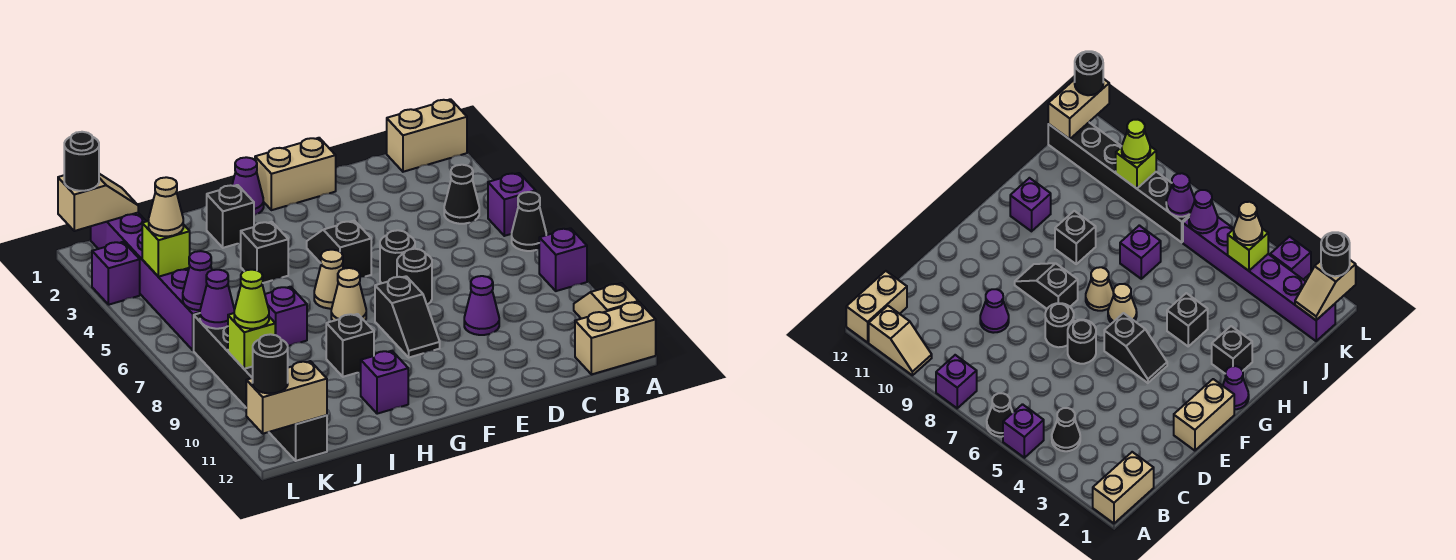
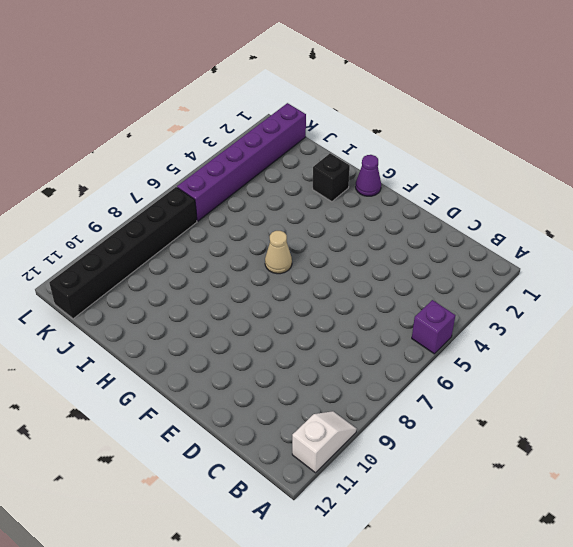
white 1x2 slope [292,411,356,473] -> tan 1x2 slope [574,283,638,319]
none -> tan 1x2 brick [387,99,467,172]
none -> black 1x1 cone [512,192,546,251]
none -> purple 1x1 brick [539,228,587,291]
none -> tan 1x2 brick [575,302,656,374]

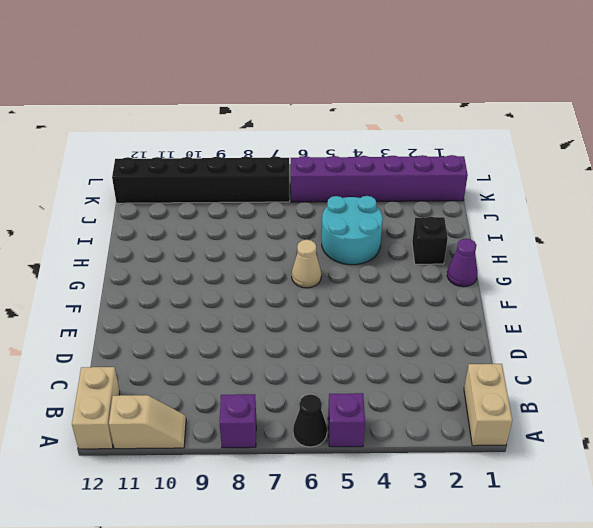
cyan 2x2 round brick [322,196,383,265] -> black 1x1 brick [241,222,288,283]
none -> black 1x1 cone [444,165,479,224]
none -> purple 1x1 cone [464,276,499,335]
none -> tan 1x2 brick [255,138,336,210]
none -> black 1x1 round brick [380,230,415,283]

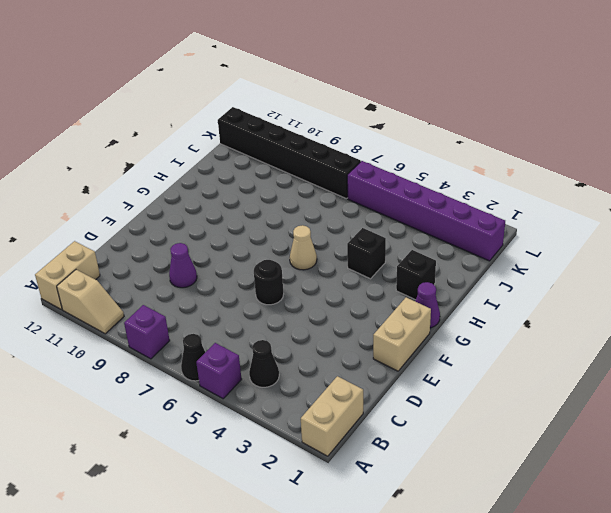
none -> black 1x1 round brick [397,249,432,305]
none -> black 1x2 slope [307,221,371,277]
none -> black 1x2 slope [375,276,440,357]
none -> tan 1x1 cone [331,268,366,321]

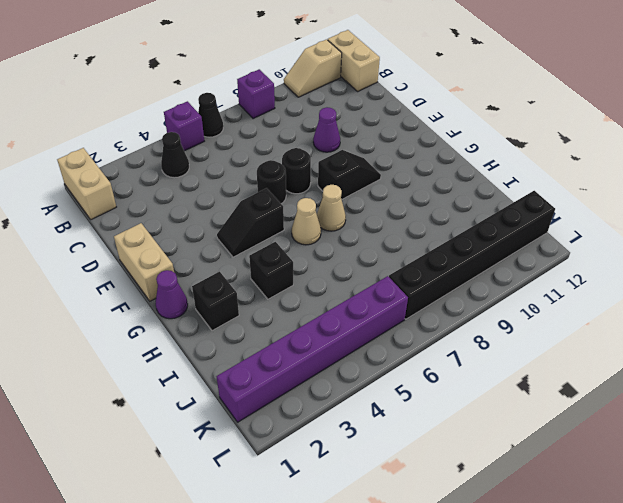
none -> black 1x1 brick [326,314,374,377]
none -> purple 1x1 brick [361,351,408,414]
none -> purple 1x1 brick [265,287,307,346]
none -> purple 1x1 brick [92,242,140,305]

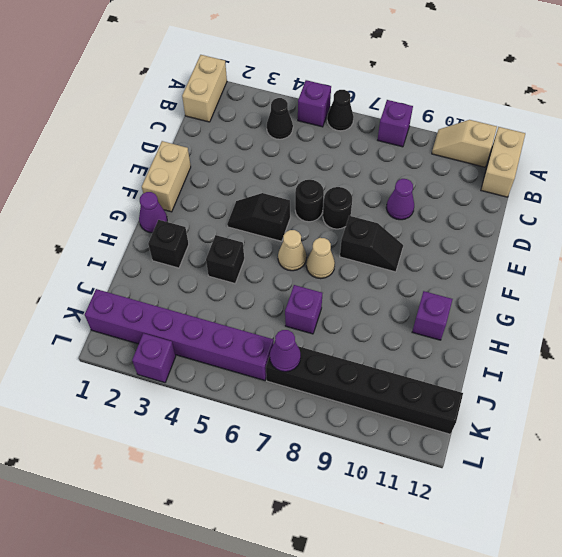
none -> black 1x1 brick [326,314,374,377]
none -> tan 1x2 slope [58,174,138,231]
none -> lime 1x1 brick [142,221,190,277]
none -> purple 1x1 cone [183,251,212,310]

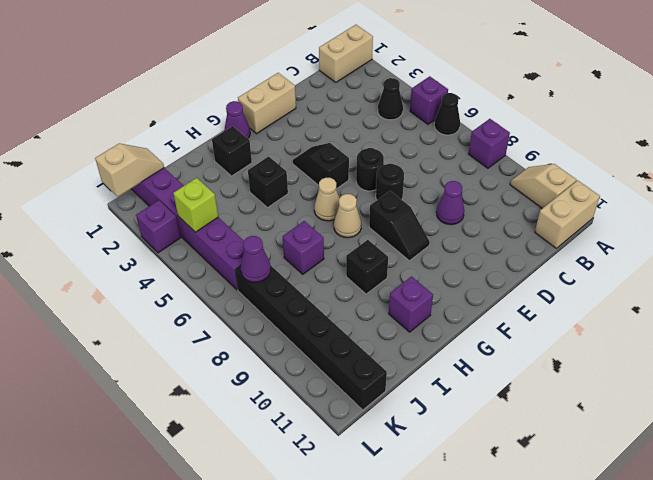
none -> purple 1x1 cone [183,251,212,310]
none -> lime 1x1 brick [228,313,275,369]
none -> tan 1x2 brick [246,361,327,434]
none -> tan 1x1 cone [149,177,183,236]

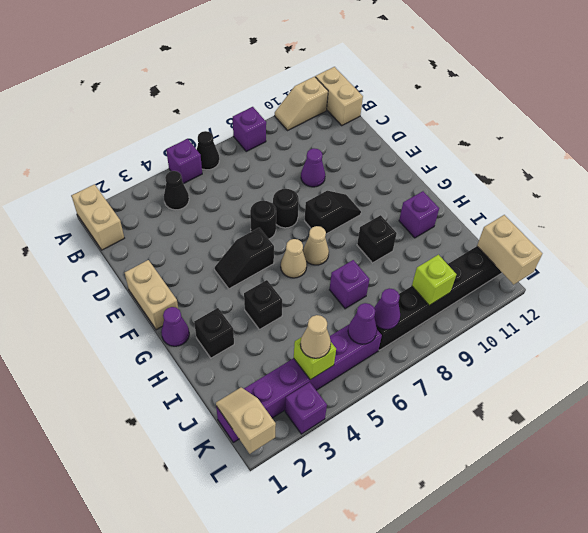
none -> lime 1x1 cone [234,270,269,329]
none -> black 1x1 round brick [64,132,99,191]
none -> black 1x1 round brick [253,334,288,393]

